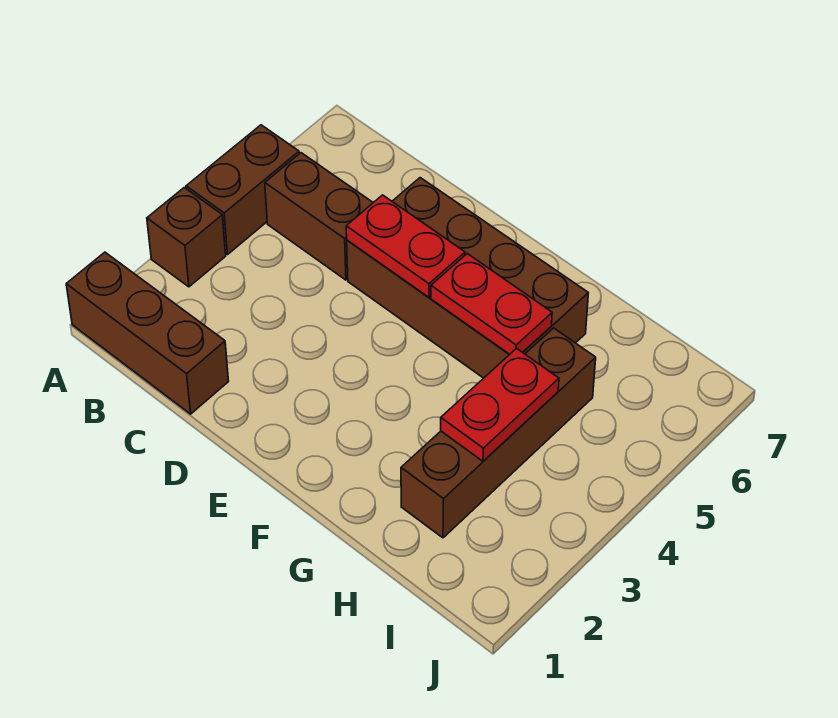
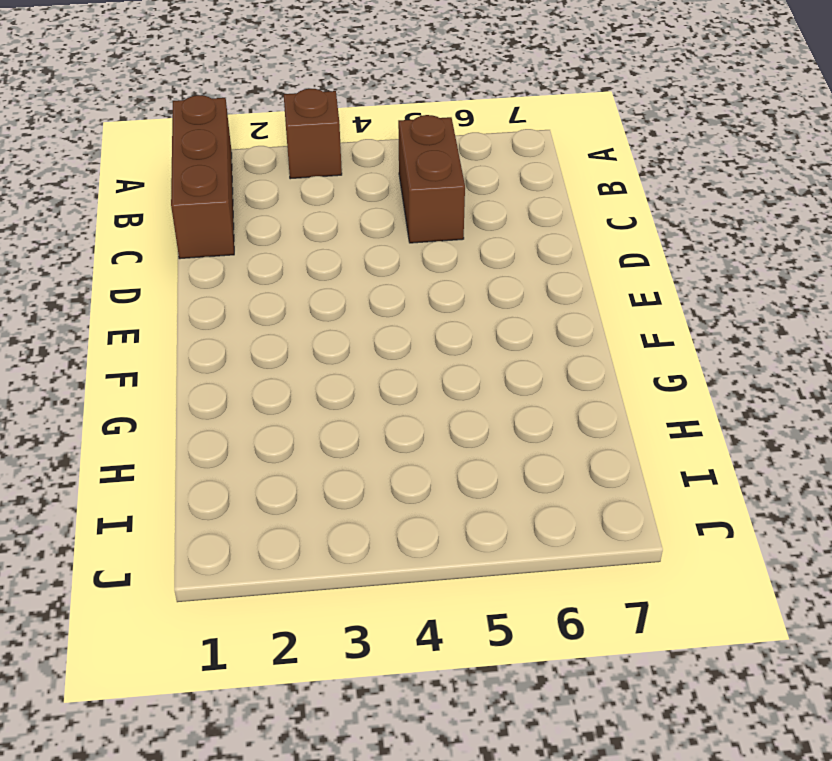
none -> brown 1x2 brick [186,125,299,255]
none -> brown 2x4 brick [347,178,588,378]

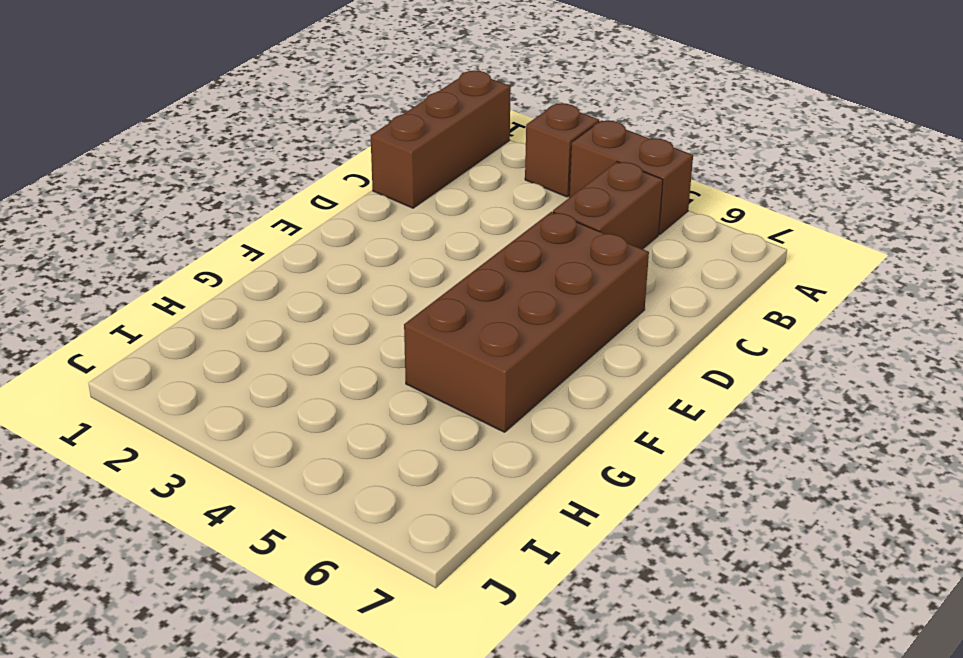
none -> brown 1x4 brick [401,328,596,538]
none -> red 1x2 plate [346,195,465,297]

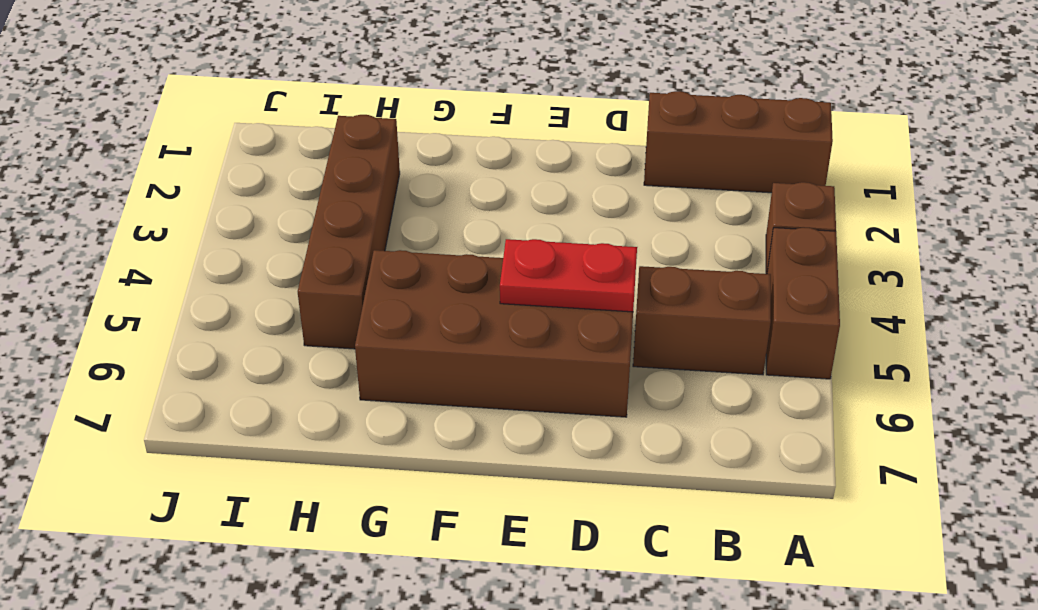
none -> red 1x2 plate [431,254,552,354]
none -> red 1x2 plate [441,348,559,461]

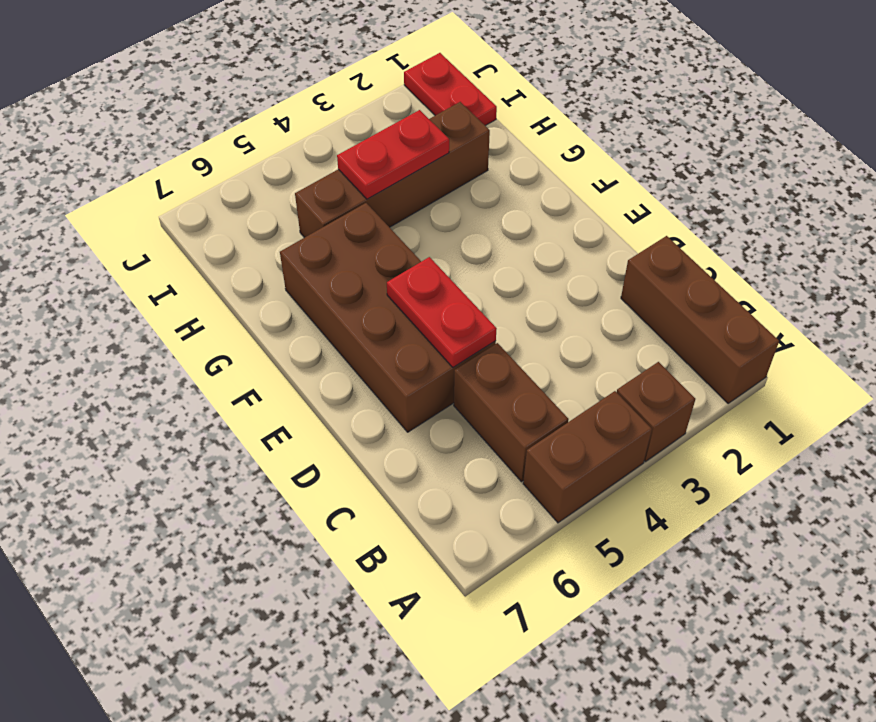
red 1x2 plate [404,53,497,126] -> red 1x2 plate moved to [431,254,552,354]

